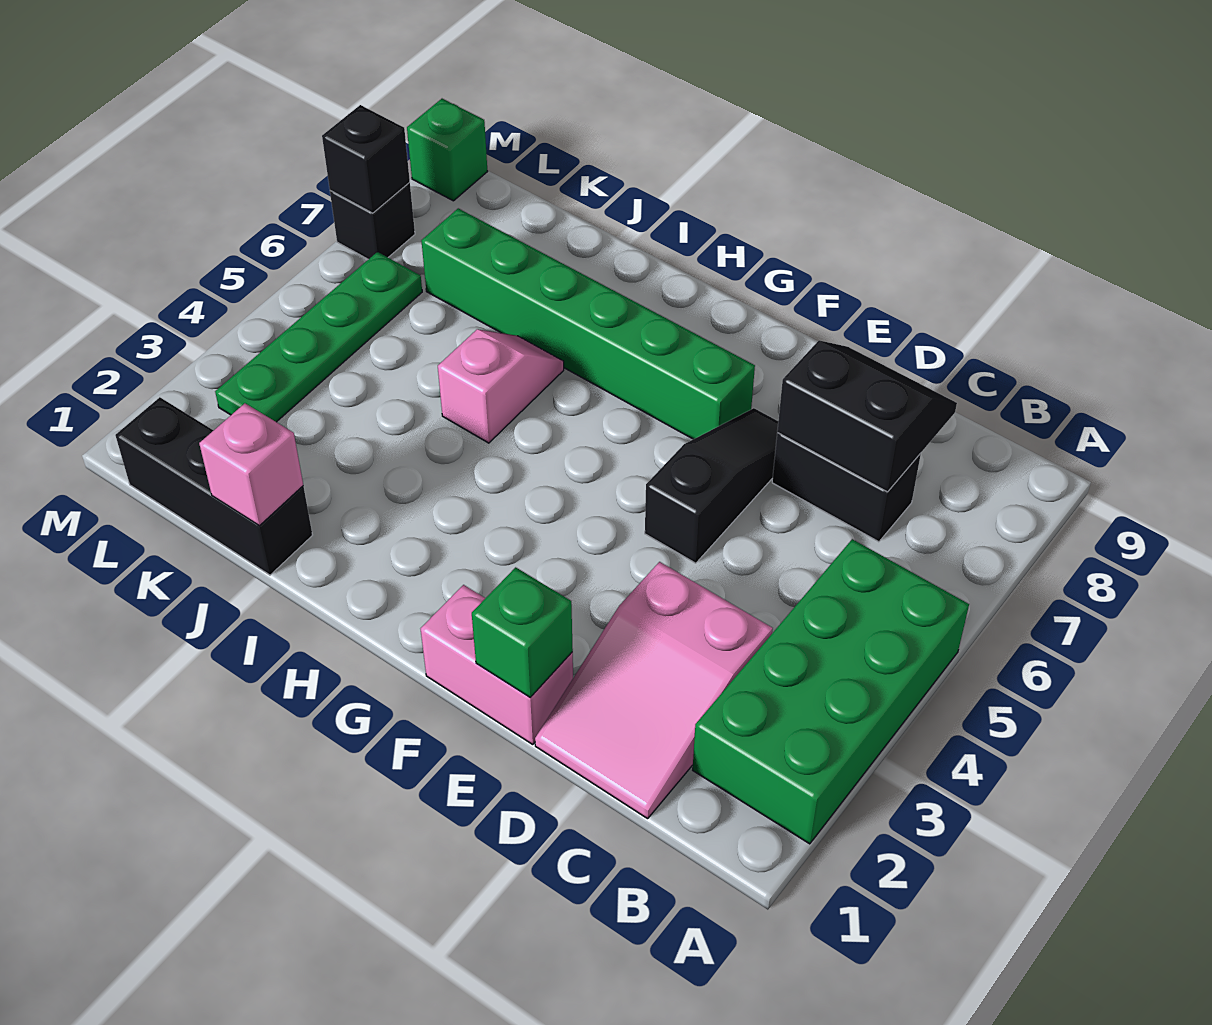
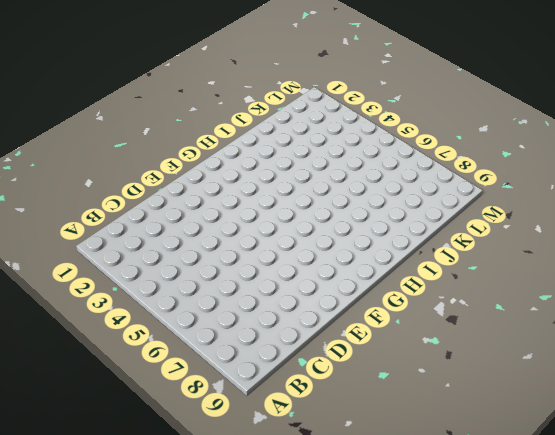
none -> green 2x4 brick [693,539,969,844]
none -> pink 2x3 slope [535,562,773,819]
none -> black 1x2 brick [772,433,921,542]

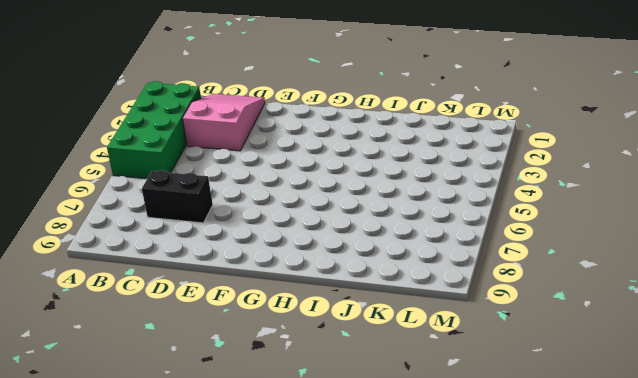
none -> pink 1x2 brick [421,585,573,744]
none -> black 1x3 slope [645,408,778,563]
none -> green 1x6 brick [421,208,755,439]

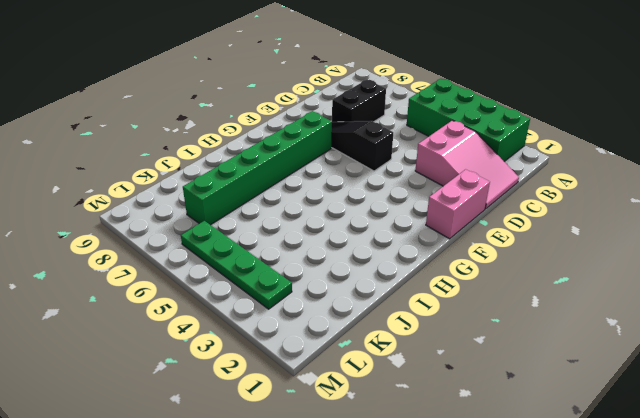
none -> pink 1x2 slope [438,329,564,443]
none -> black 1x3 brick [115,397,312,575]
none -> black 1x1 brick [330,182,415,259]

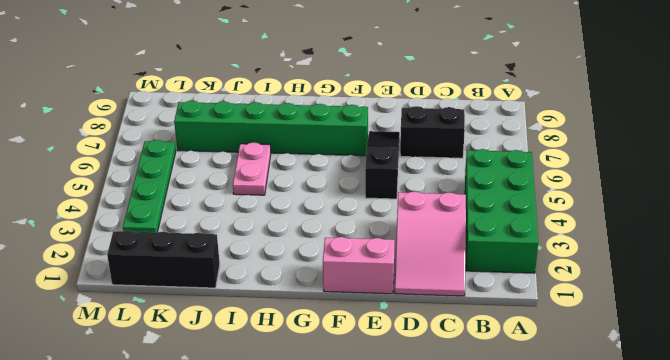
pink 1x2 plate [233,142,271,195] -> pink 1x2 slope [438,329,564,443]
none -> black 1x1 brick [330,182,415,259]
none -> green 1x1 brick [407,99,487,201]
none -> black 2x2 slope [777,341,957,492]

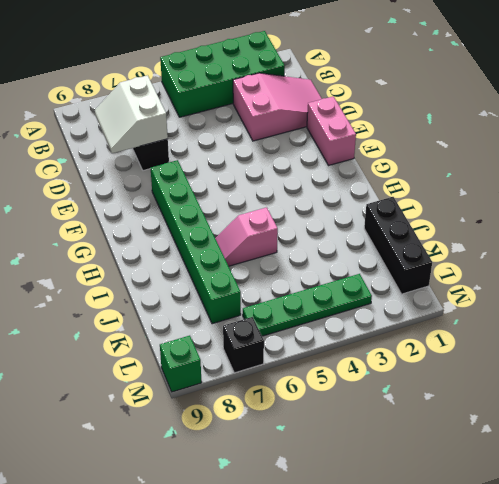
white 2x2 slope [95,75,168,153] -> black 2x2 slope [777,341,957,492]
none -> black 1x3 slope [645,408,778,563]
none -> green 1x1 brick [472,567,573,697]
none -> pink 1x1 brick [199,403,303,526]

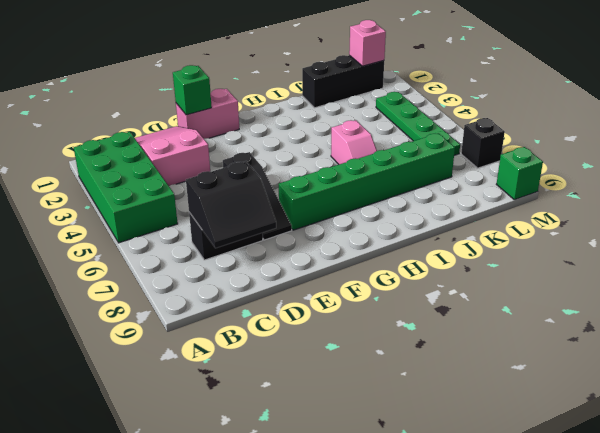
pink 1x1 brick [349,20,386,66] -> pink 1x1 brick moved to [199,403,303,526]
none -> black 1x1 brick [322,105,410,213]

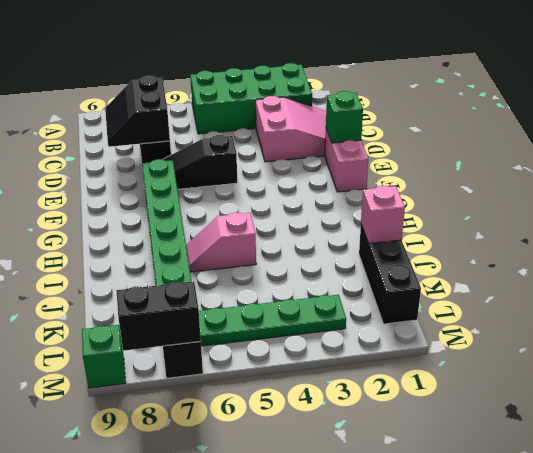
black 1x2 brick [116,281,201,351] -> black 1x1 brick [322,105,410,213]

